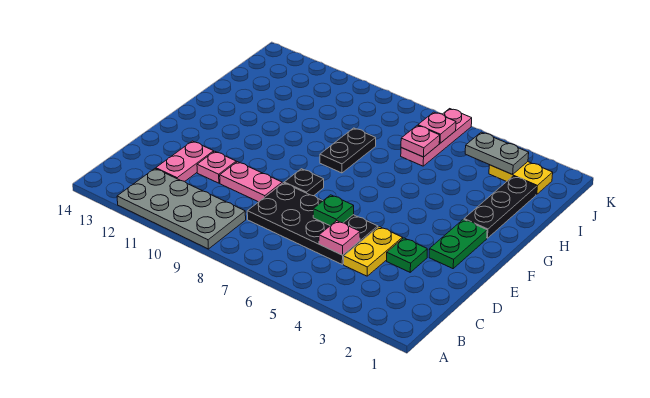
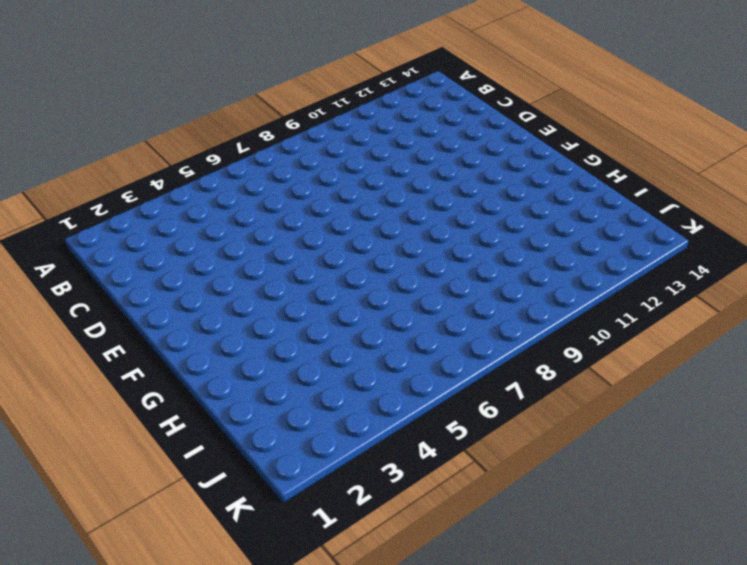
none -> grey 2x4 plate [117,169,246,249]
none -> yellow 1x2 plate [344,227,402,276]
none -> black 2x4 plate [247,183,378,264]

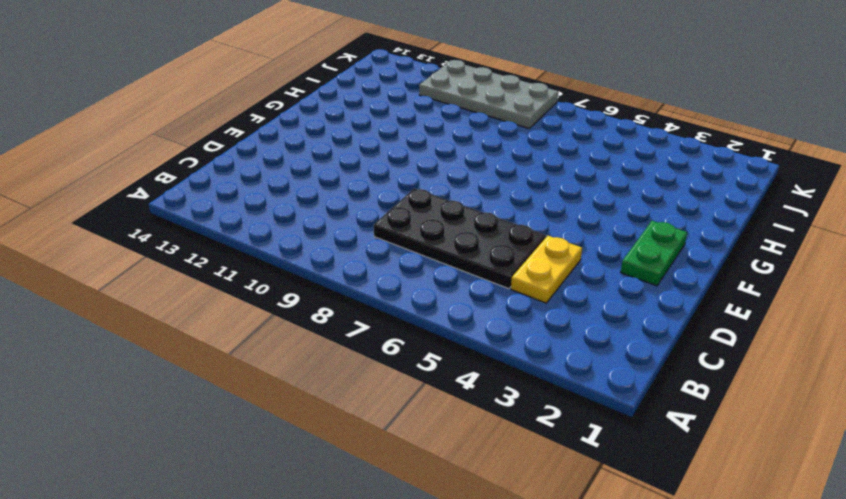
grey 2x4 plate [419,60,558,128] -> grey 2x4 plate moved to [117,169,246,249]
none -> pink 1x2 plate [156,141,214,181]
none -> green 1x1 plate [387,238,427,272]
none -> pink 1x2 plate [220,162,282,202]

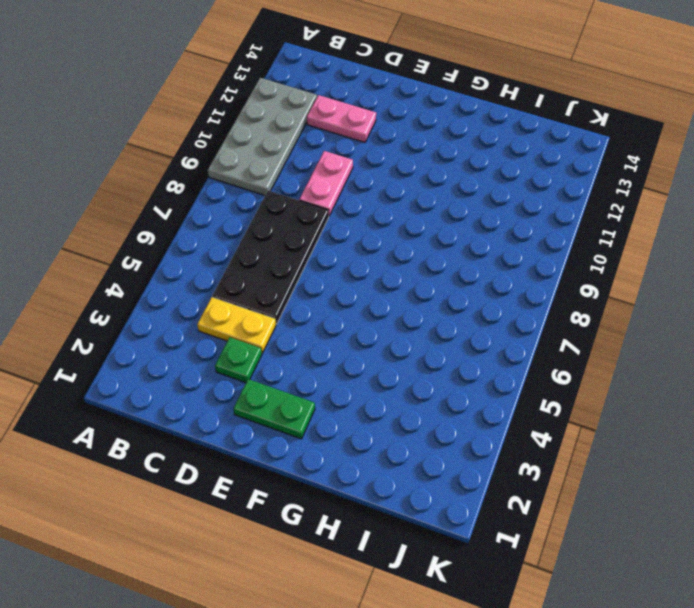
none -> pink 1x1 plate [197,151,236,183]
none -> black 1x1 plate [284,169,324,196]
none -> black 1x3 plate [464,176,537,238]

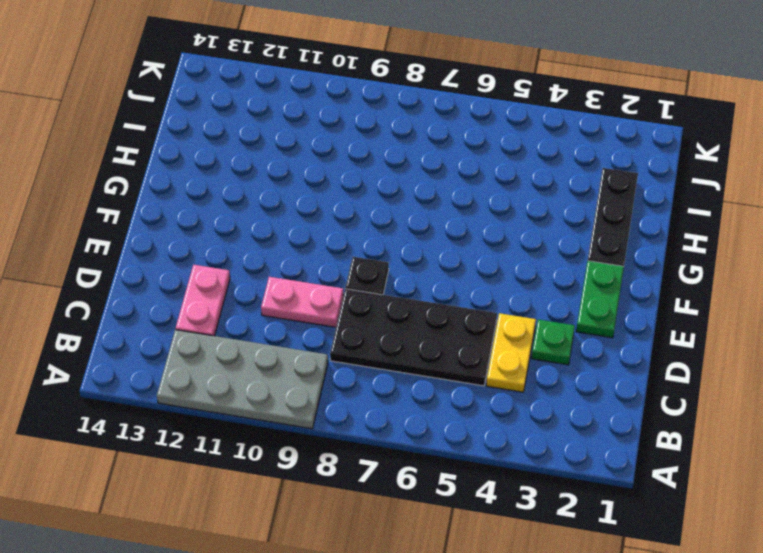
none -> pink 1x1 plate [197,151,236,183]
none -> black 1x2 plate [320,128,376,173]
none -> pink 1x3 plate [401,109,472,166]

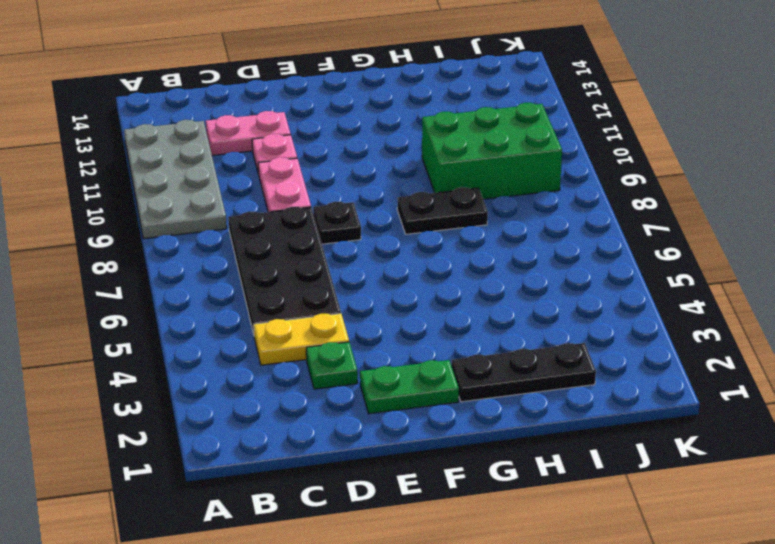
green 2x3 brick [422,103,562,199] -> none
none -> pink 1x3 plate [401,109,472,166]
none -> yellow 1x2 plate [489,162,553,195]
none -> pink 1x1 plate [319,221,360,255]

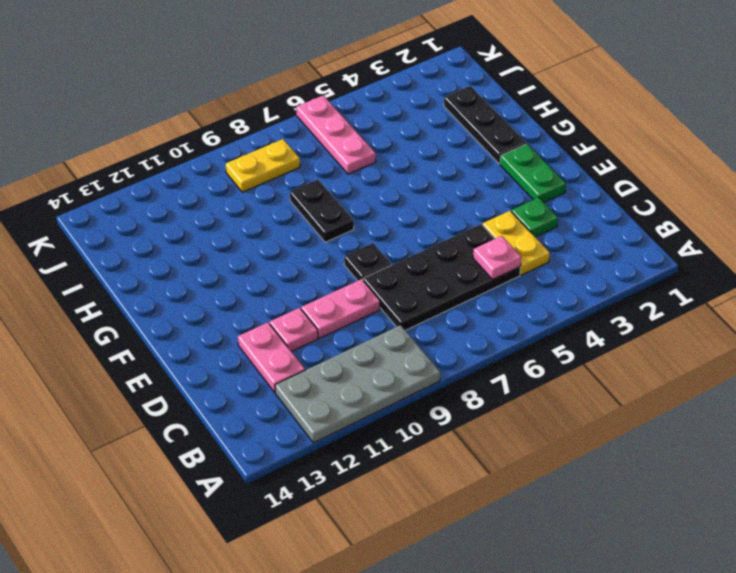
yellow 1x2 plate [226,139,300,192] -> yellow 1x2 plate moved to [489,162,553,195]
none -> green 1x1 plate [313,195,354,226]
none -> pink 1x1 plate [401,125,440,157]
none -> grey 1x2 plate [465,132,529,174]

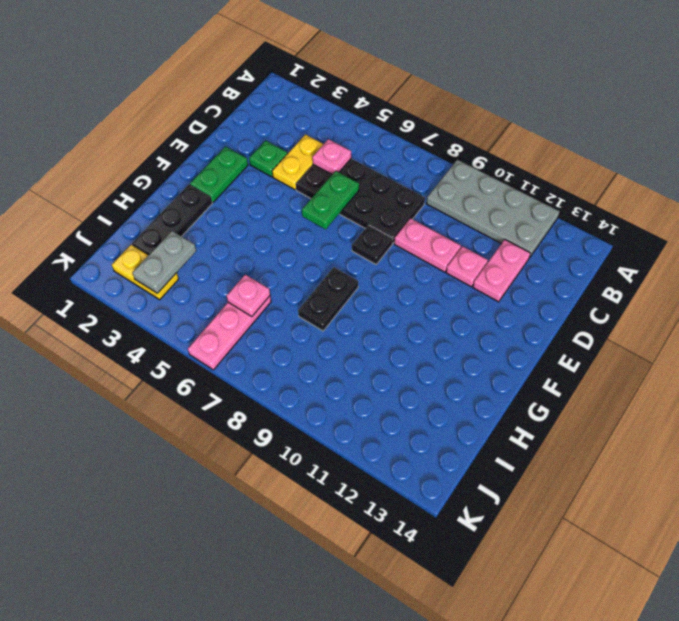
green 1x2 plate [302,171,359,229] -> green 1x1 plate [313,195,354,226]
grey 1x2 plate [132,231,196,293] -> grey 1x2 plate turned to [465,132,529,174]
none -> pink 1x1 plate [418,112,456,143]

